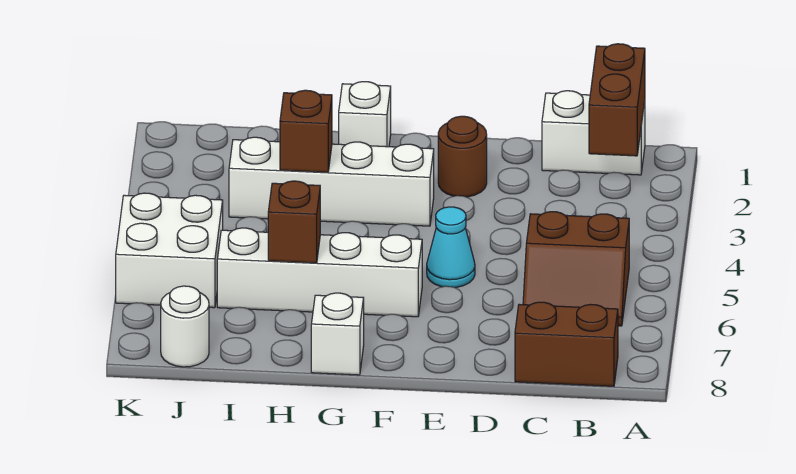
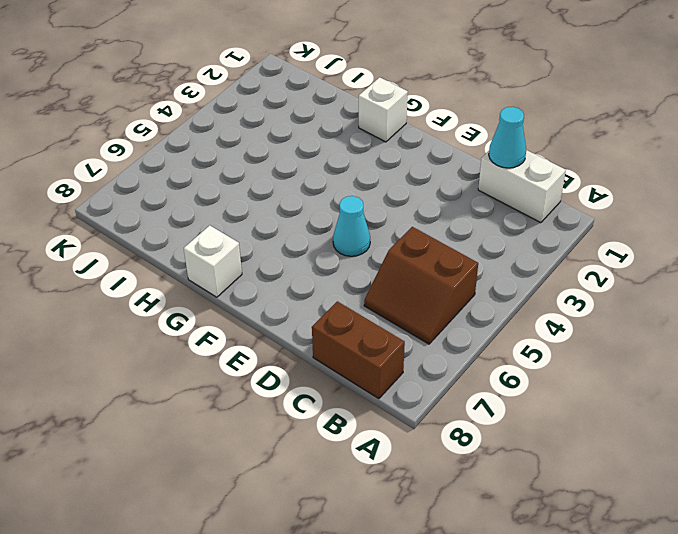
cyan 1x1 cone [489,107,526,168] -> none
none -> brown 1x1 round brick [438,116,487,197]
none -> white 1x4 brick [229,137,434,226]
none -> white 1x4 brick [217,228,422,317]

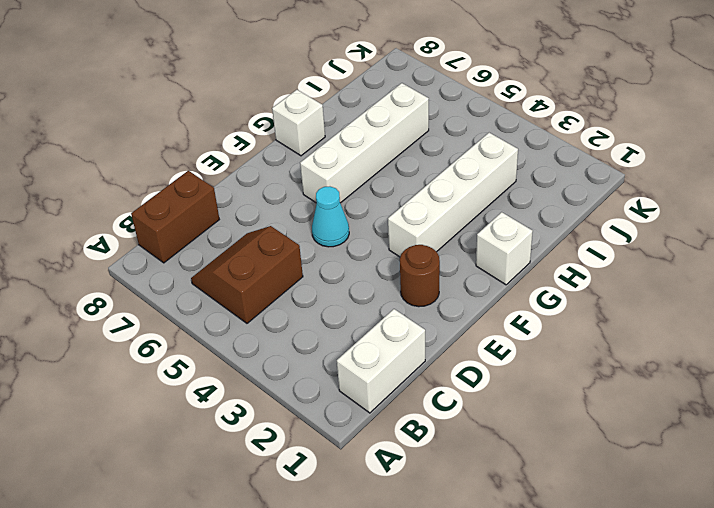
none -> white 2x2 brick [116,193,223,308]
none -> white 1x1 round brick [161,286,209,367]
none -> brown 1x2 brick [589,44,645,156]

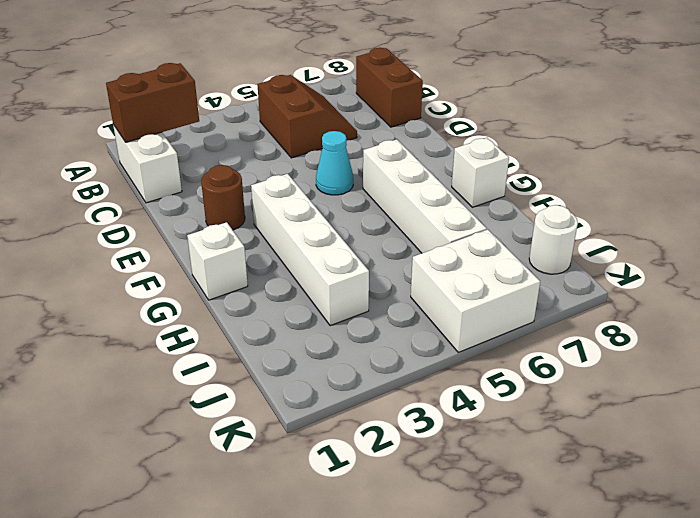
none -> brown 1x1 brick [280,90,332,172]
none -> brown 1x1 brick [268,181,320,263]

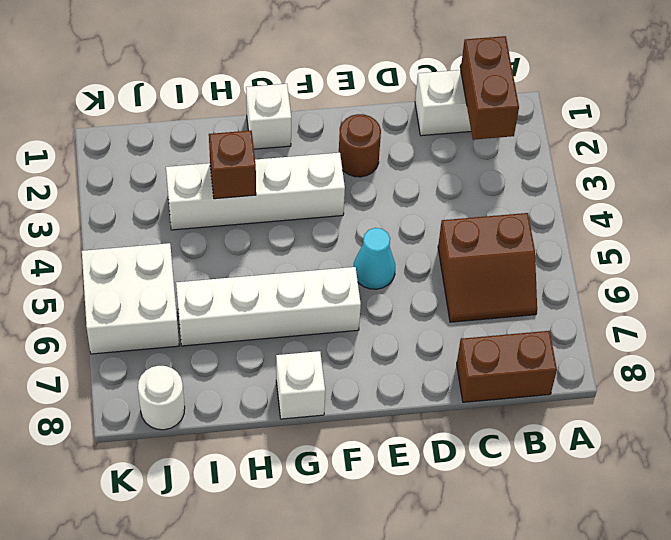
none -> brown 1x1 brick [268,181,320,263]

